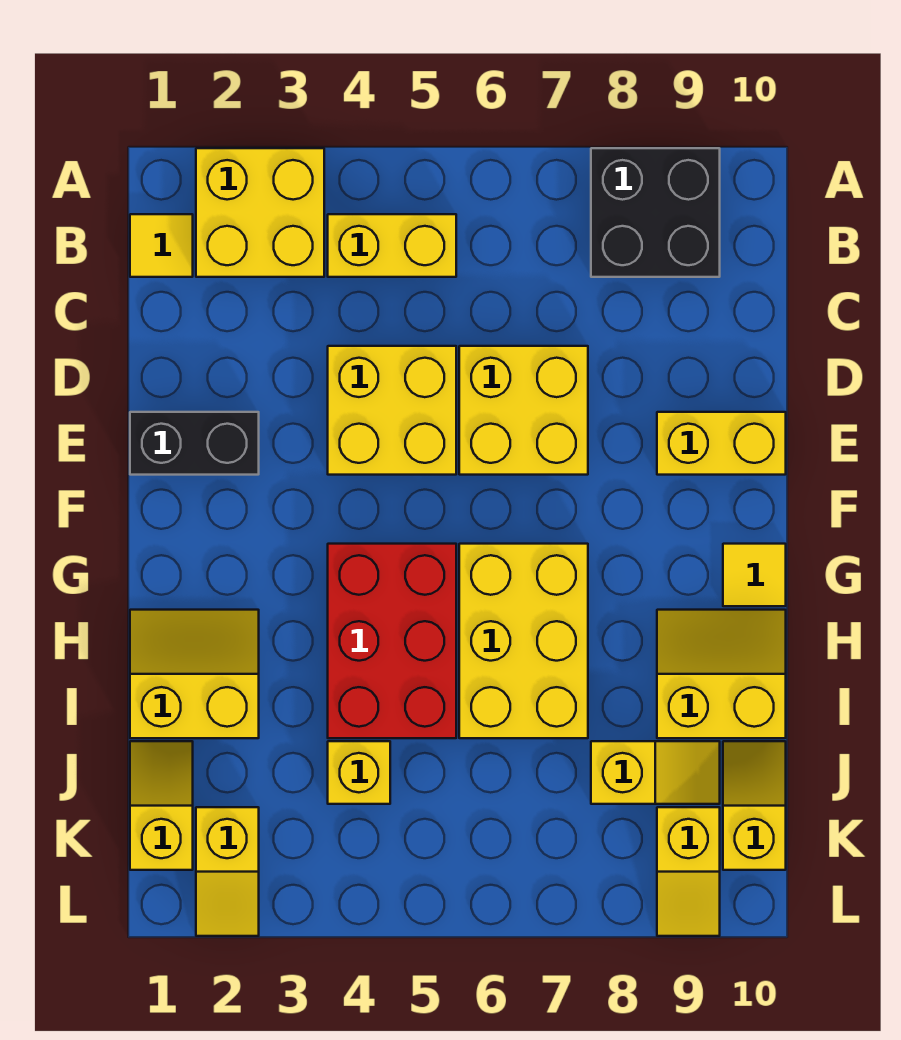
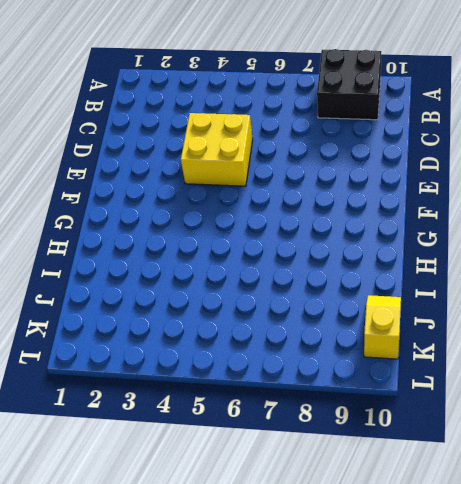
none -> yellow 2x2 brick [196,148,324,277]
none -> yellow 1x1 tile [130,214,193,277]
none -> yellow 1x2 brick [328,214,456,277]

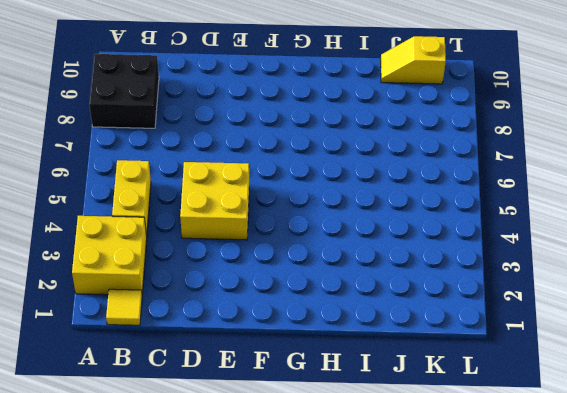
none -> yellow 2x2 brick [459,346,588,475]
none -> black 1x2 brick [130,412,259,475]
none -> yellow 1x2 brick [657,412,786,475]

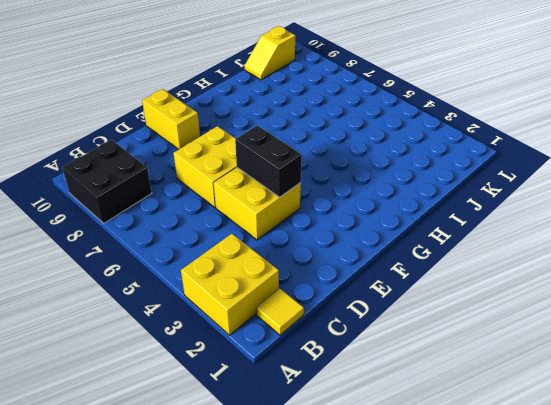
black 1x2 brick [235,125,302,197] -> black 1x2 brick moved to [130,412,259,475]
none -> yellow 1x2 brick [328,214,456,277]
none -> red 2x3 brick [328,544,456,738]
none -> yellow 2x3 brick [459,544,588,738]

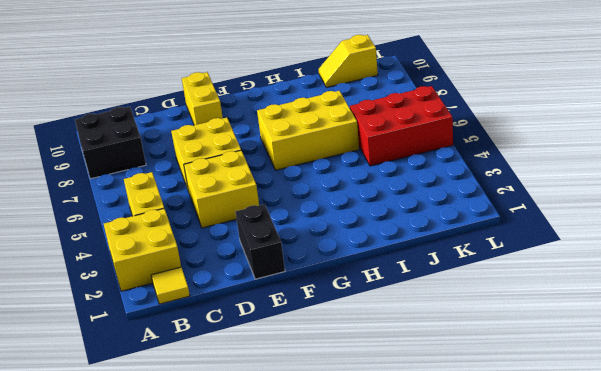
red 2x3 brick [350,86,453,166] -> red 2x3 brick moved to [328,544,456,738]
none -> yellow 1x1 tile [723,544,786,606]
none -> yellow 2x2 slope [130,610,259,738]
none -> yellow 2x2 slope [657,610,786,738]

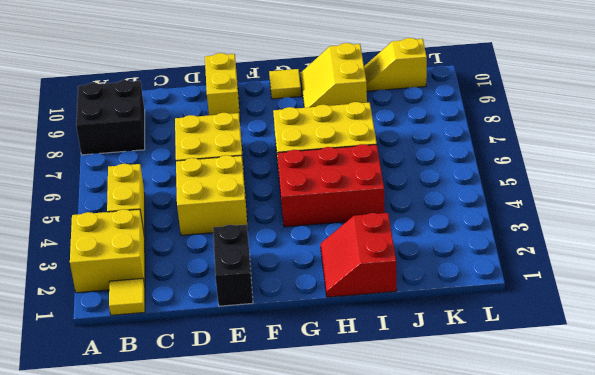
red 2x2 slope [321,213,397,297] -> yellow 2x2 slope [130,610,259,738]
none -> yellow 1x2 slope [130,741,193,870]
none -> yellow 1x1 brick [328,741,390,804]
none -> yellow 1x2 slope [591,741,720,804]

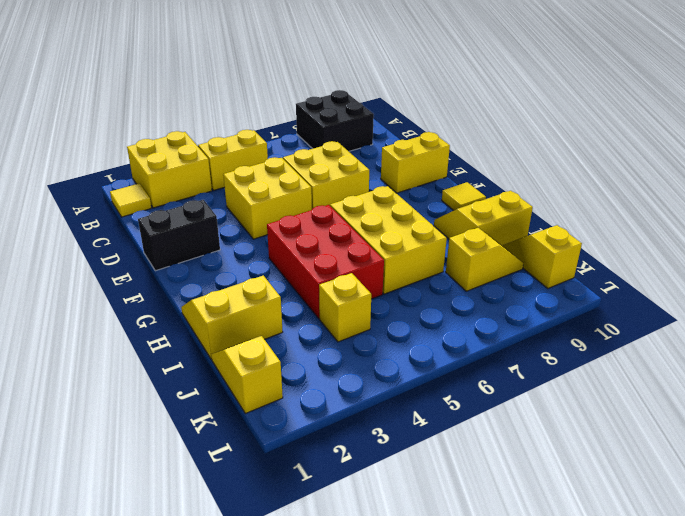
none -> yellow 1x2 slope [196,807,259,936]
none -> yellow 1x2 slope [657,807,720,936]

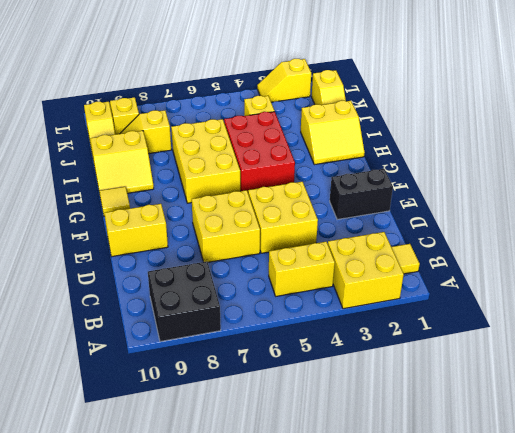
yellow 1x2 slope [257,59,311,102] -> yellow 1x2 slope turned to [196,807,259,936]

